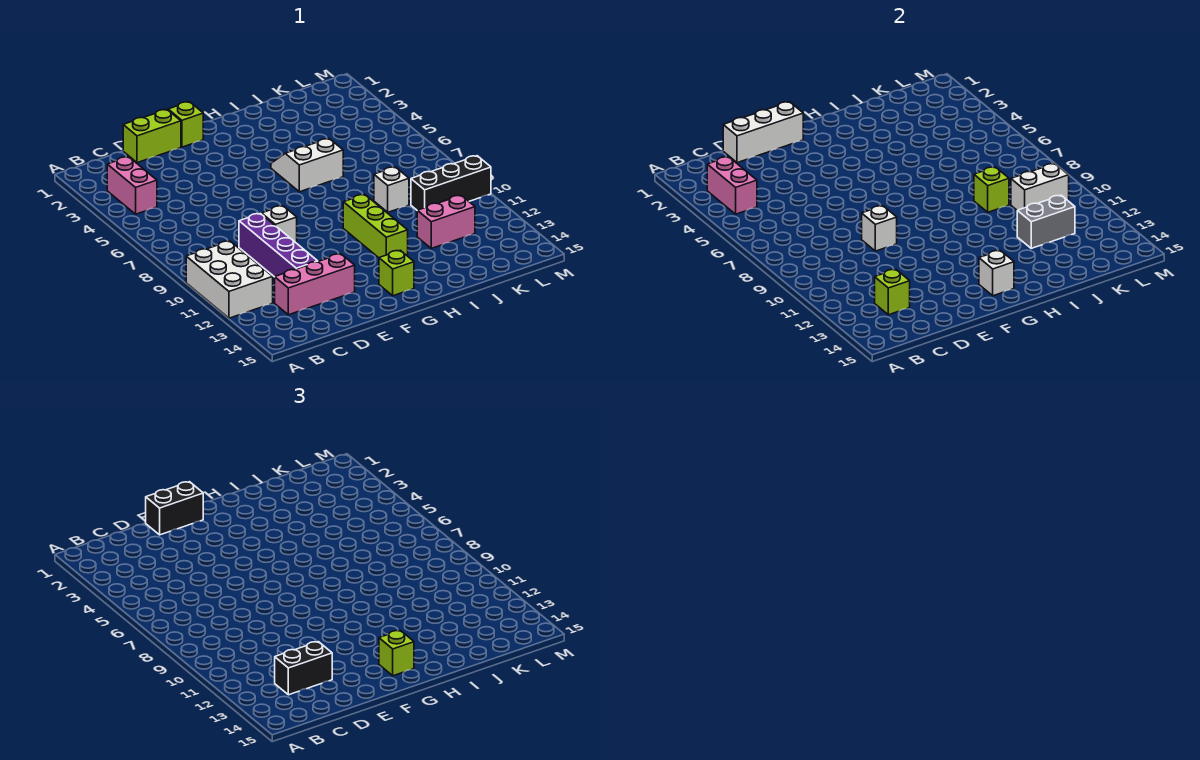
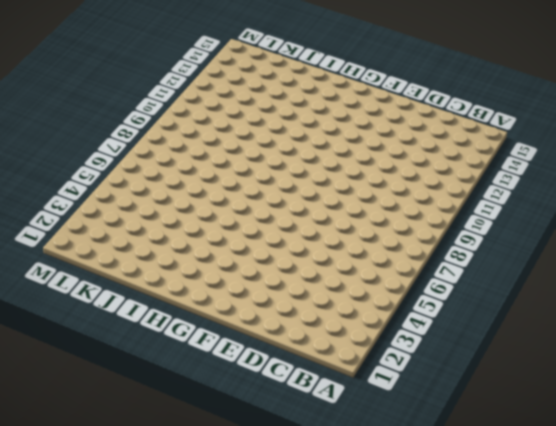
none -> white 2x3 brick [186,241,273,318]
none -> pink 1x2 brick [107,157,157,214]
none -> pink 1x3 brick [275,254,355,315]

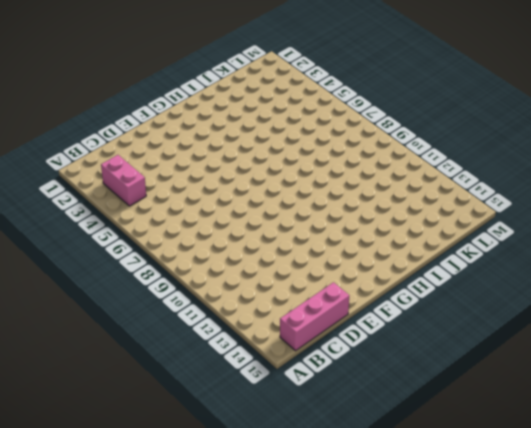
pink 1x3 brick [280,282,349,351] -> pink 1x3 brick moved to [275,254,355,315]
none -> white 2x3 brick [186,241,273,318]
none -> lime 1x2 brick [123,110,181,163]
none -> purple 1x4 brick [239,214,318,277]

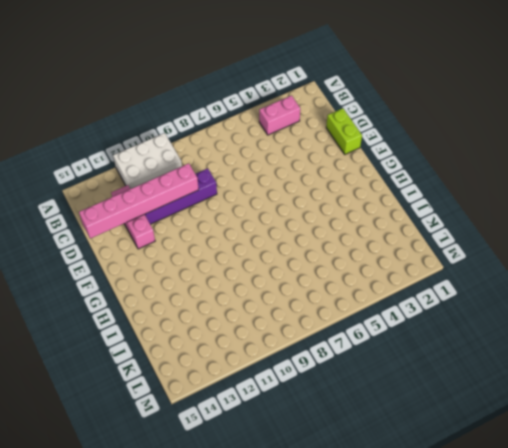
pink 1x6 brick [79,163,199,239] -> none
none -> white 1x1 brick [262,206,297,243]
none -> lime 1x1 brick [168,102,203,147]
none -> lime 1x1 brick [379,250,414,296]

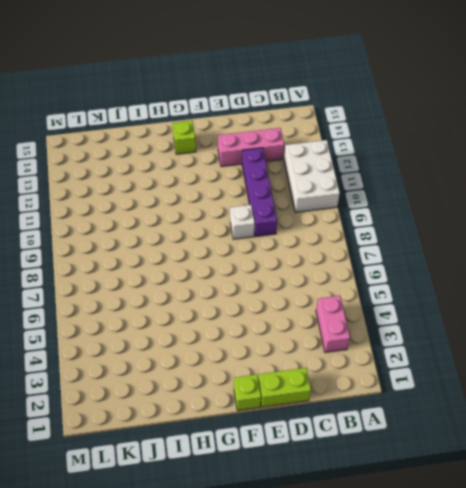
none -> white 2x2 slope [271,138,343,192]
none -> lime 1x3 brick [343,195,408,258]
none -> white 1x1 brick [374,167,409,212]

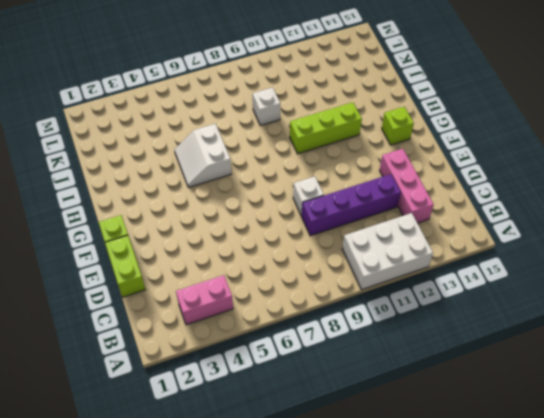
none -> pink 1x2 brick [417,195,475,248]
none -> black 1x3 brick [411,156,491,211]
none -> pink 1x2 brick [707,157,757,214]

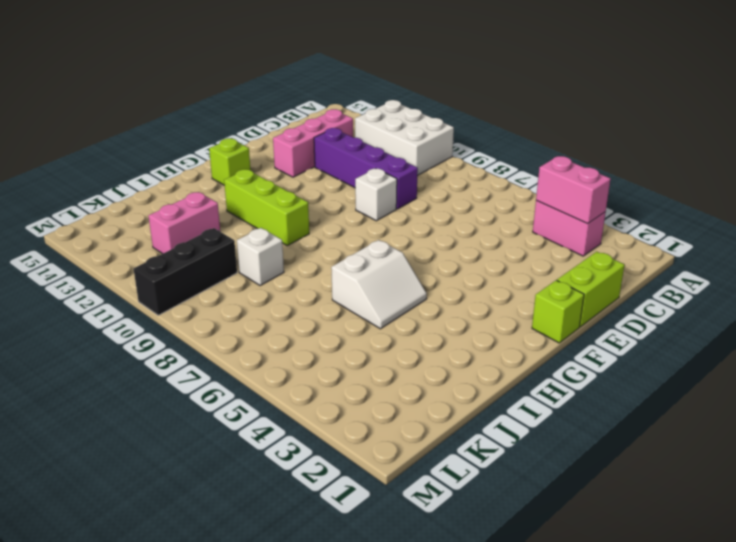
none -> lime 1x1 brick [875,269,910,315]
none -> white 1x3 brick [723,102,803,163]
none -> white 1x1 brick [862,206,897,251]

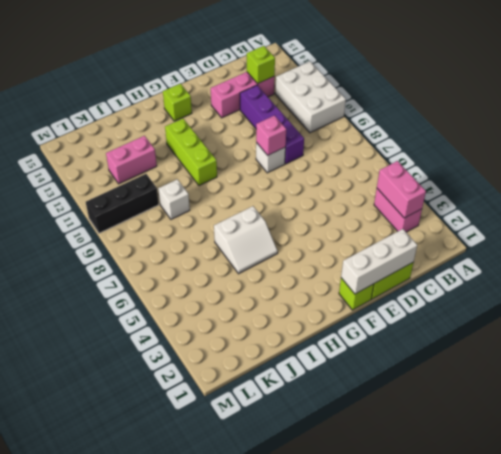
pink 1x1 brick [256,116,286,155] -> white 1x1 brick [862,206,897,251]
none -> white 1x1 brick [979,250,1014,296]
none -> lime 1x1 brick [974,167,1009,212]
none -> grey 1x2 brick [1017,195,1075,248]

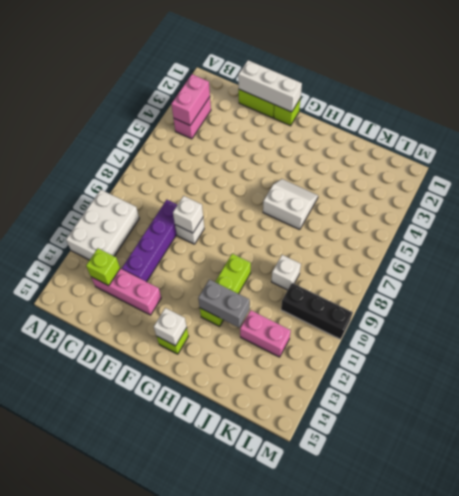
grey 1x2 brick [198,279,250,327] -> grey 1x2 brick moved to [1017,195,1075,248]
none -> lime 1x1 brick [974,167,1009,212]
none -> white 1x2 brick [1011,163,1069,211]
none -> black 1x2 brick [275,642,332,695]

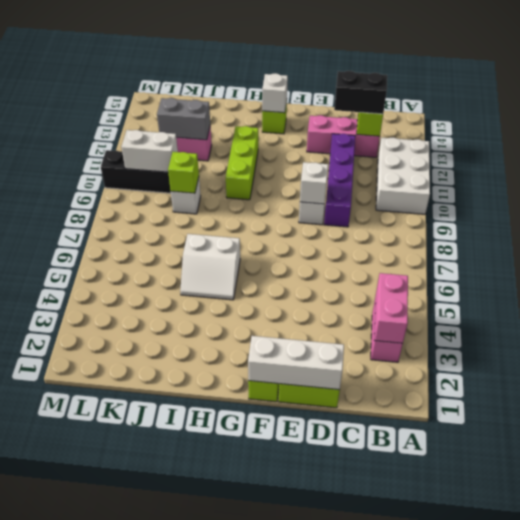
none -> black 1x2 brick [146,482,203,535]
none -> lime 1x1 brick [379,630,414,676]

